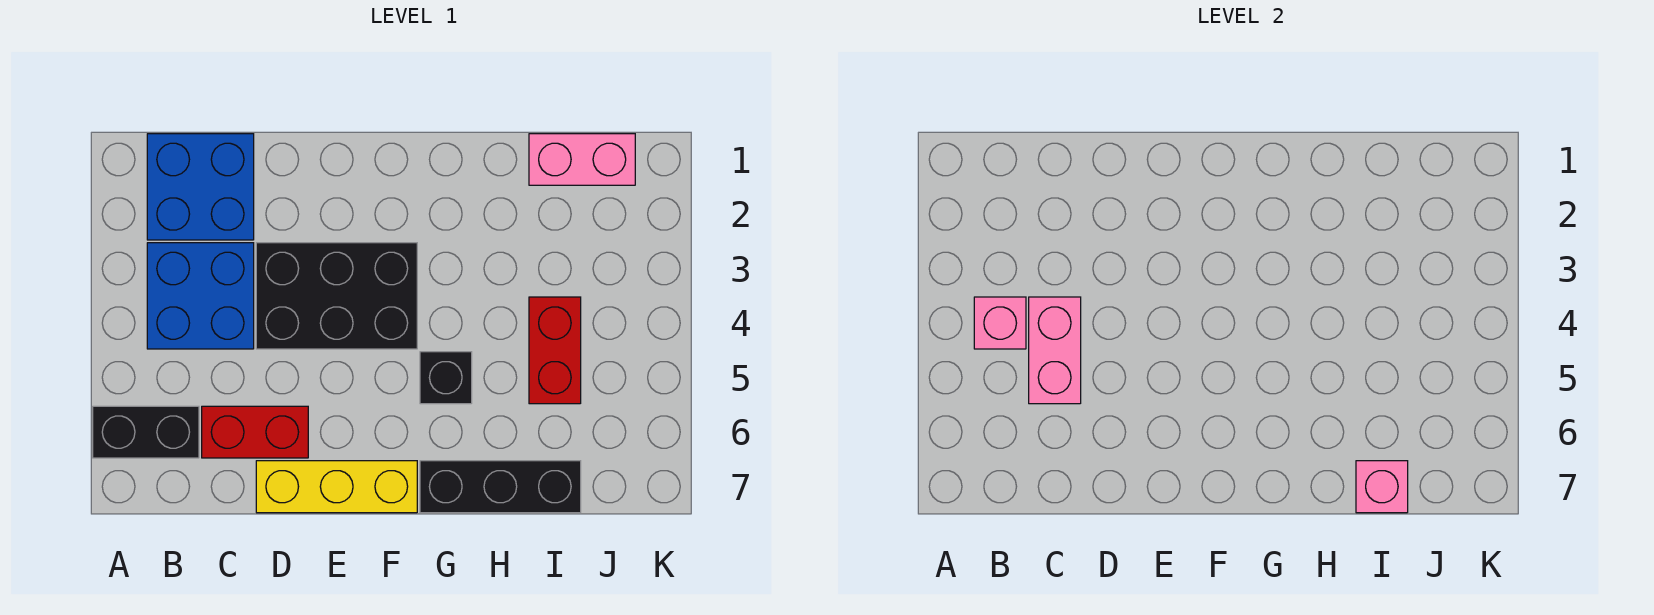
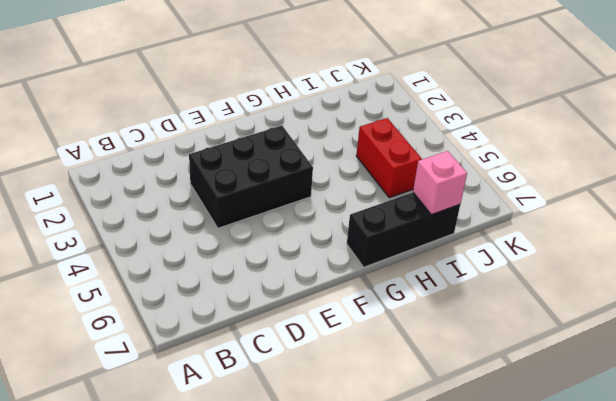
none -> black 1x2 brick [93,406,199,458]
none -> blue 2x2 brick [147,134,254,240]
none -> blue 2x2 brick [147,243,254,349]

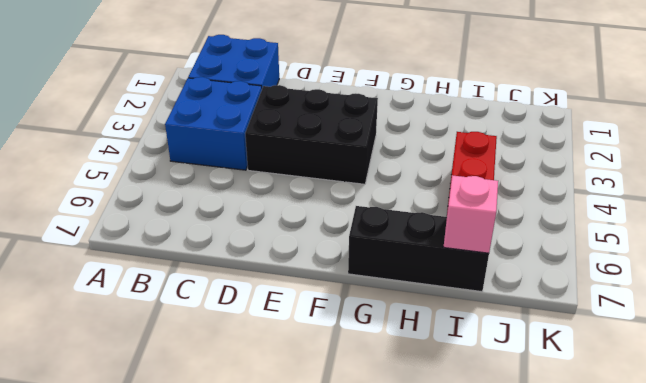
none -> black 1x2 brick [93,406,199,458]
none -> red 1x2 brick [202,406,308,458]
none -> yellow 1x3 brick [256,461,417,513]

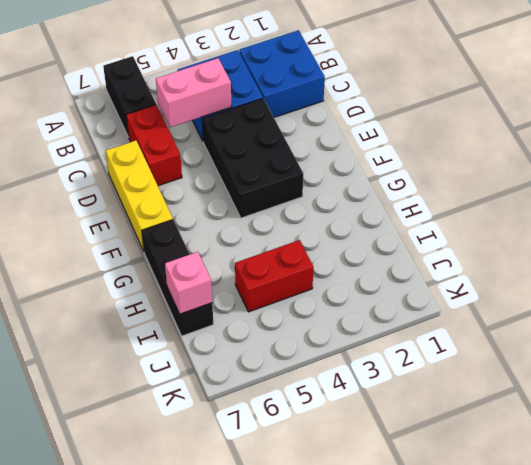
none -> black 1x1 brick [420,352,472,404]
none -> pink 1x2 brick [529,134,635,185]
none -> pink 1x1 brick [974,297,1026,349]

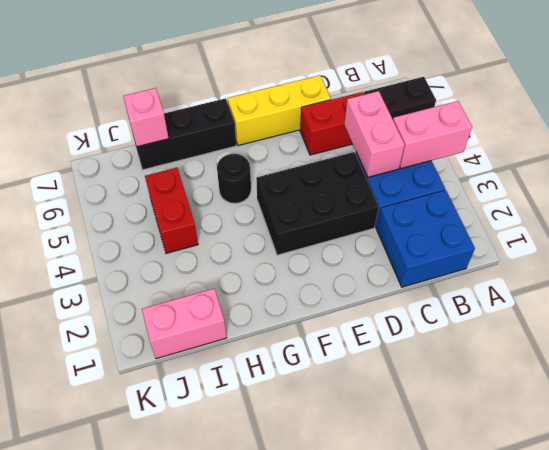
pink 1x2 brick [393,101,472,169] -> pink 1x1 brick [974,297,1026,349]
black 1x1 round brick [217,154,251,203] -> black 1x1 brick [420,352,472,404]

